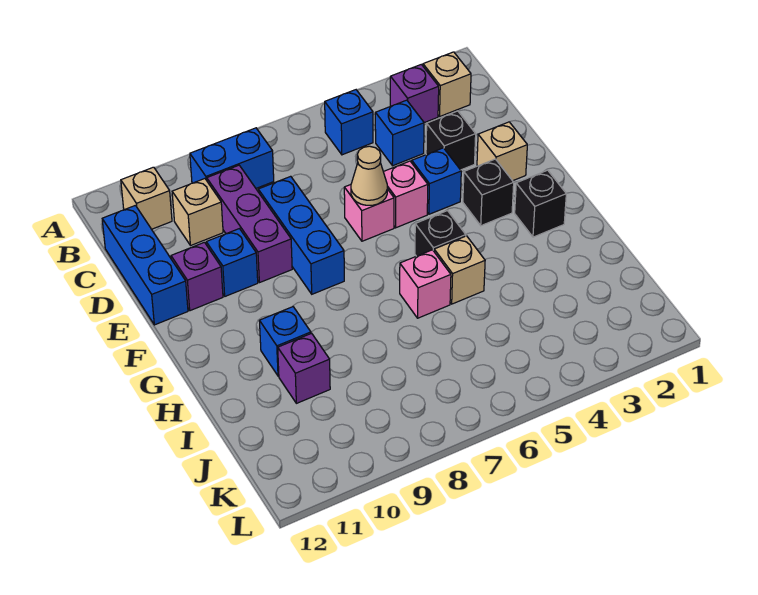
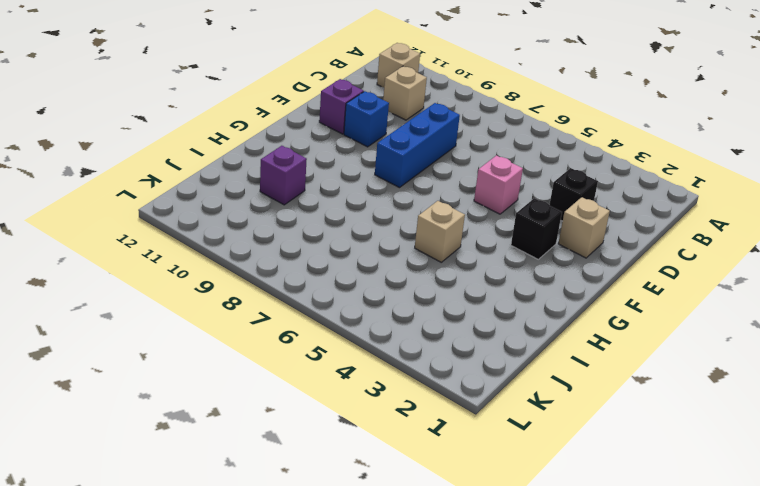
none -> tan 1x1 brick [423,52,471,116]
none -> purple 1x1 brick [390,64,439,123]
none -> blue 1x1 brick [325,90,373,155]

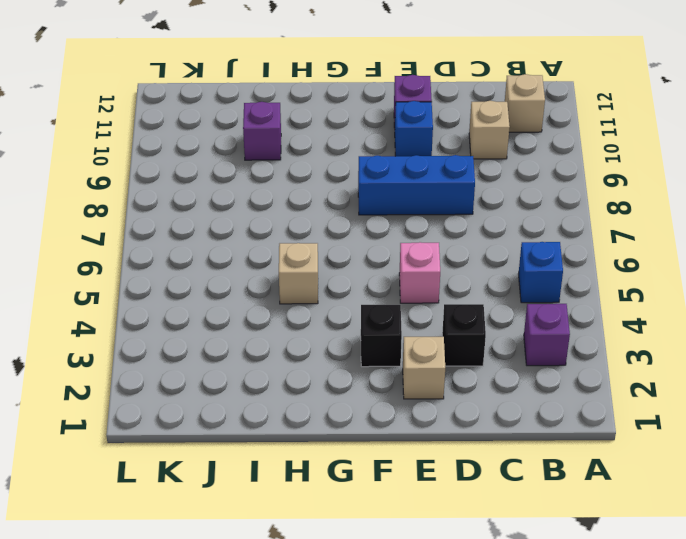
none -> tan 1x1 brick [423,52,471,116]
none -> blue 1x2 brick [190,128,274,188]
none -> blue 1x1 brick [375,100,424,166]

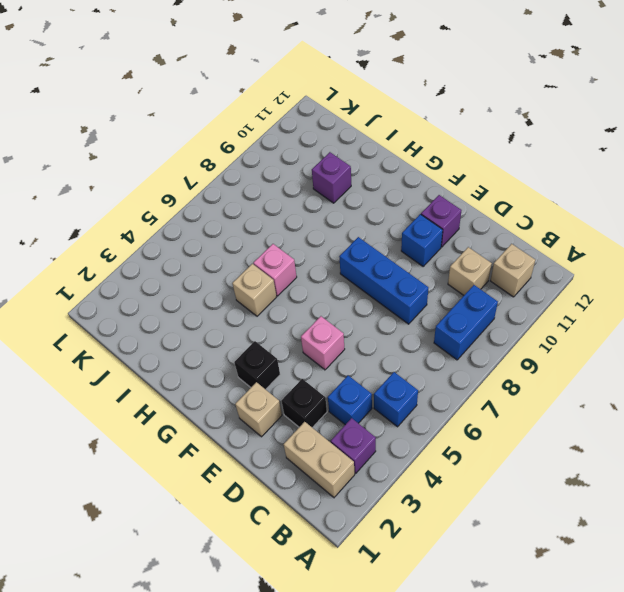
tan 1x2 brick [284,422,355,497] -> tan 1x1 brick [423,52,471,116]
none -> purple 1x3 brick [207,165,292,283]
none -> blue 1x3 brick [102,205,188,325]
none -> blue 1x1 brick [412,148,461,214]

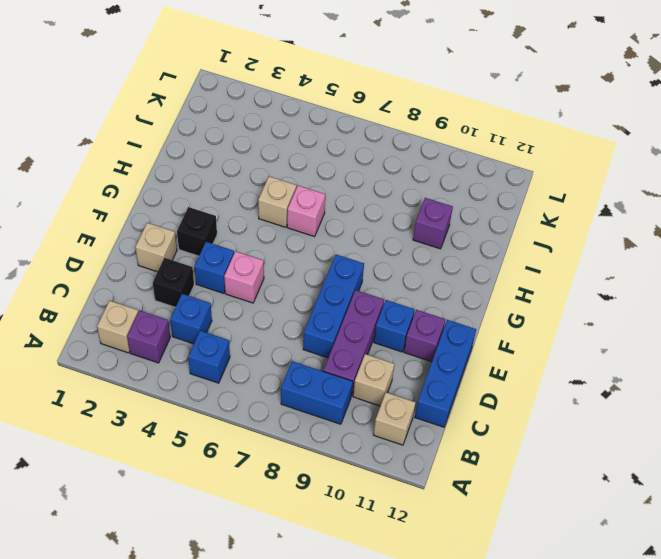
none -> pink 1x1 brick [344,185,394,241]
none -> black 1x1 brick [515,170,566,237]
none -> black 1x1 brick [415,211,466,256]

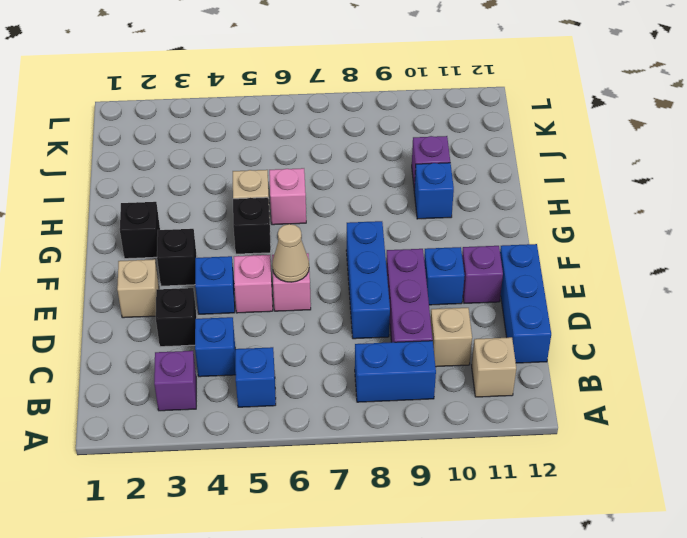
none -> tan 1x1 brick [423,52,471,116]

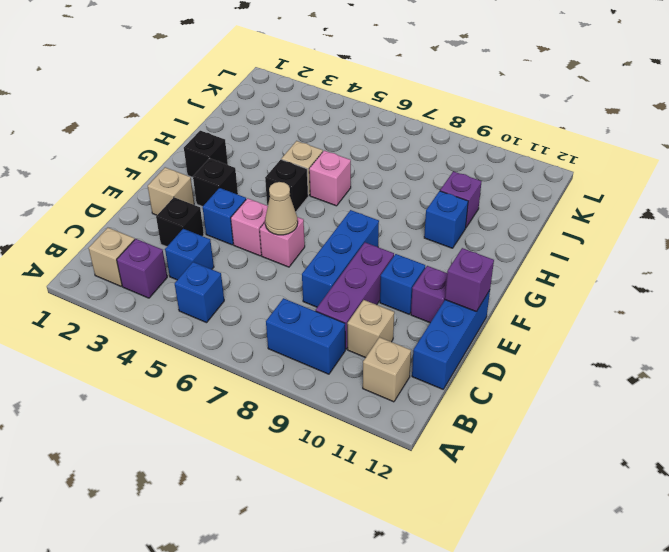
purple 1x1 brick [445,248,494,312] -> none

